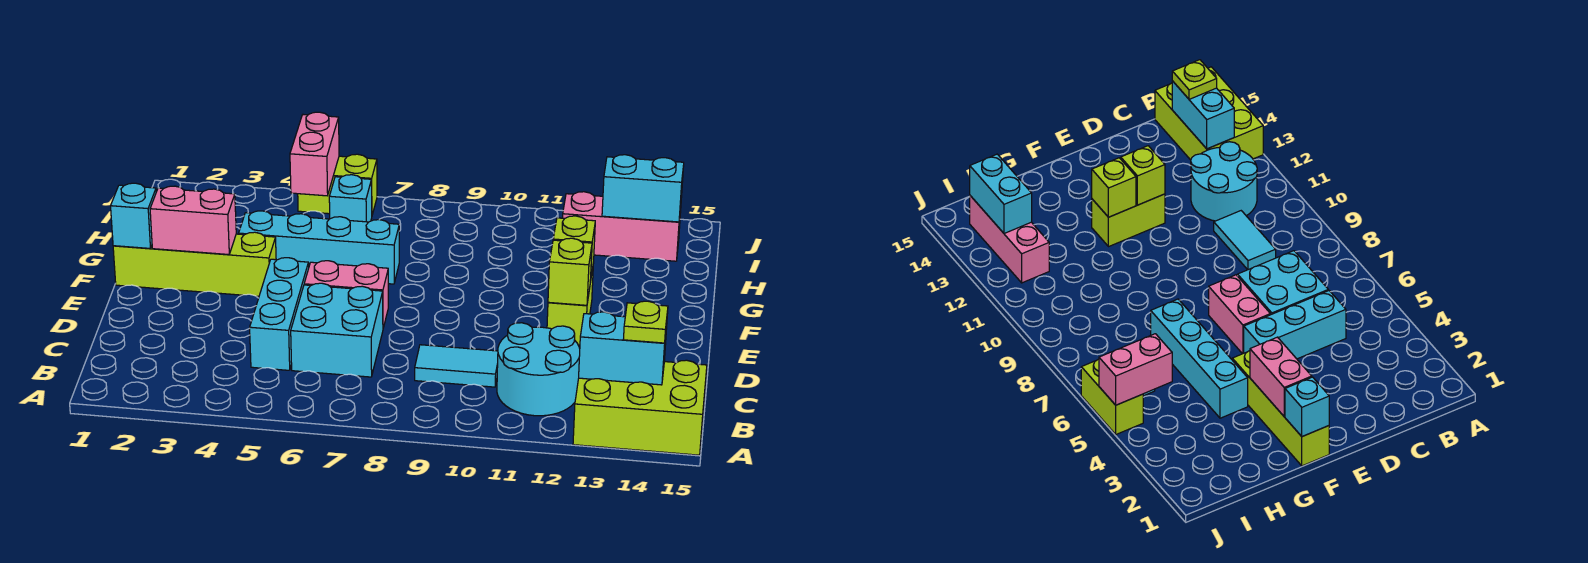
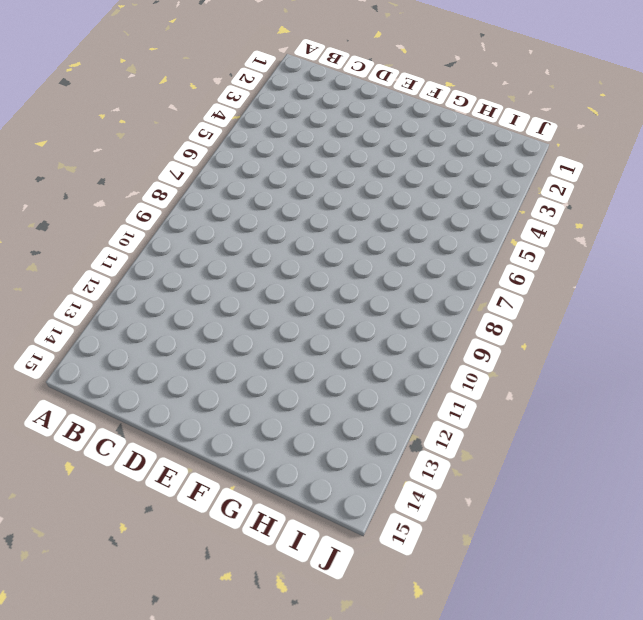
none -> lime 2x3 brick [573,360,707,455]
none -> cyan 2x2 round brick [497,323,580,416]
none -> cyan 1x3 brick [250,258,309,370]

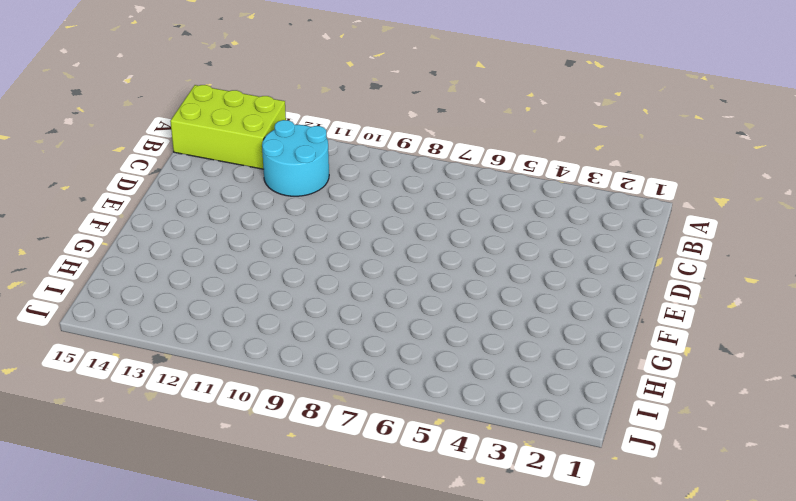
none -> cyan 1x3 brick [250,258,309,370]
none -> cyan 2x2 brick [291,283,383,377]
none -> cyan 1x2 tile [415,345,498,387]

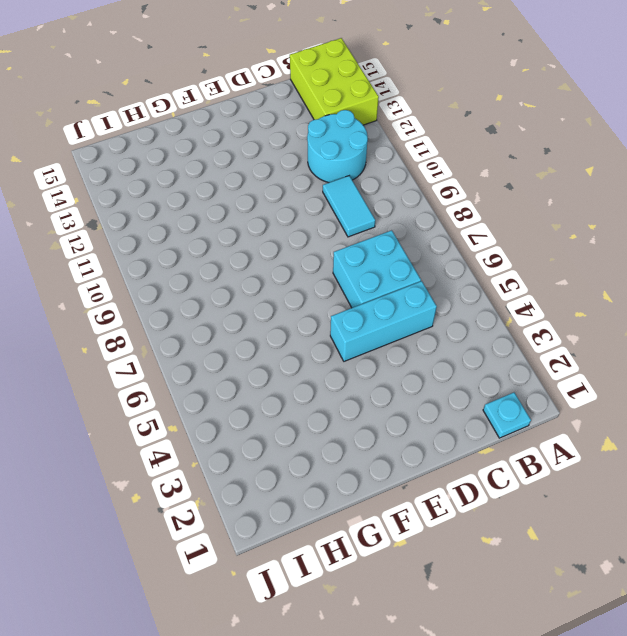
cyan 1x1 plate [483,393,531,438] -> none
none -> pink 1x2 brick [304,261,388,328]
none -> lime 1x2 brick [547,262,594,345]
none -> lime 1x4 brick [113,232,276,296]

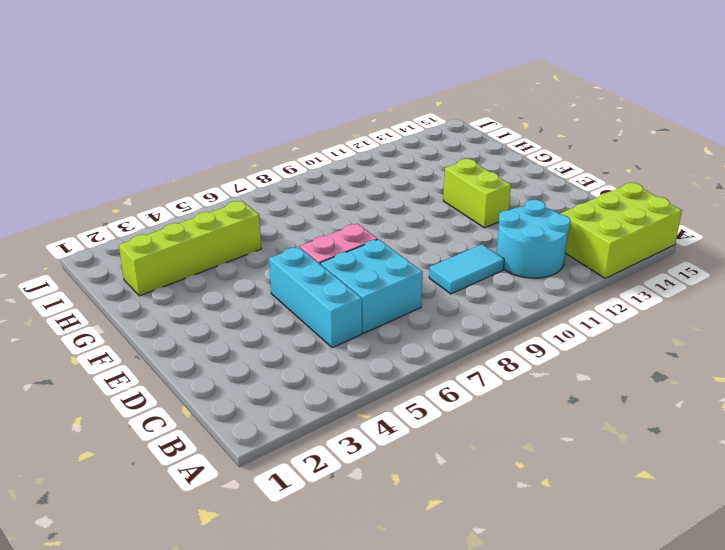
lime 1x4 brick [119,201,261,296] -> lime 1x4 brick moved to [113,232,276,296]
none -> cyan 1x4 brick [239,211,399,284]
none -> cyan 1x1 brick [329,175,372,222]
none -> pink 1x3 brick [563,192,681,261]

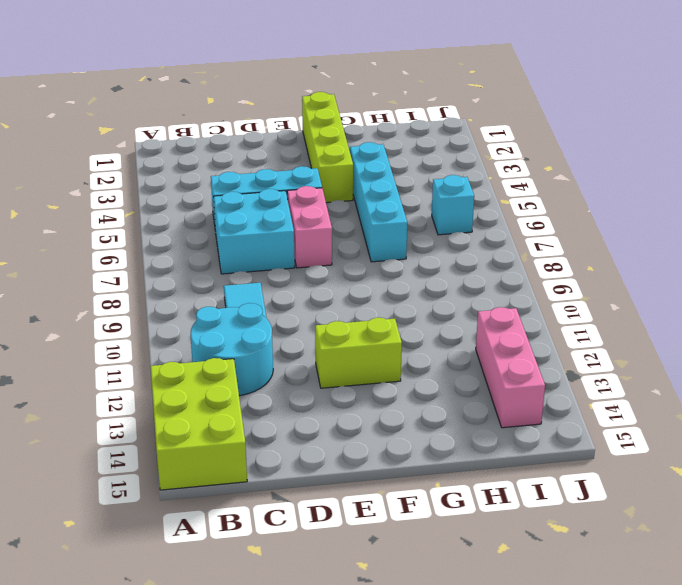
none -> lime 1x2 brick [298,154,377,215]
none -> cyan 1x2 brick [579,312,667,385]
none -> lime 1x1 brick [548,238,592,305]

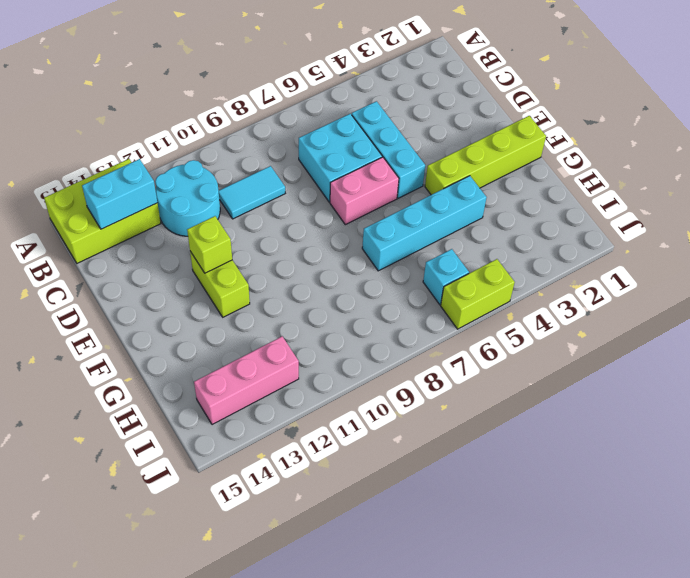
none -> cyan 1x1 brick [111,183,156,248]
none -> pink 1x2 brick [150,186,236,255]
none -> lime 1x1 brick [553,216,595,282]

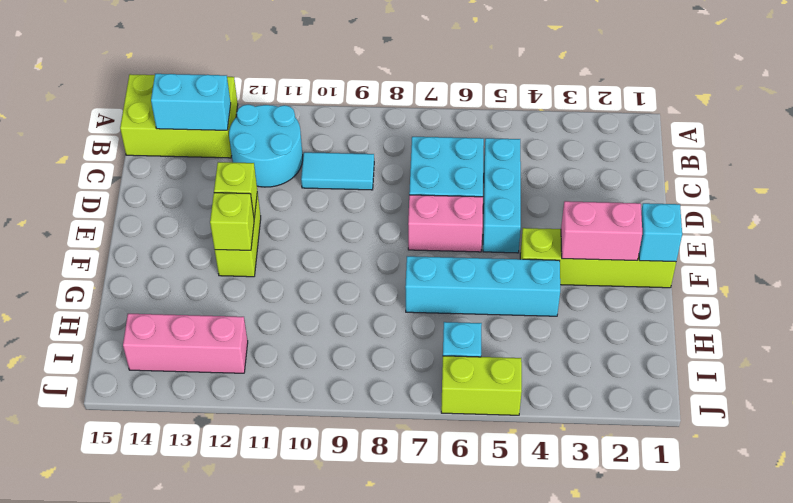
none -> pink 1x2 brick [290,112,339,196]
none -> cyan 1x2 brick [602,155,684,222]
none -> lime 1x1 plate [623,301,668,343]

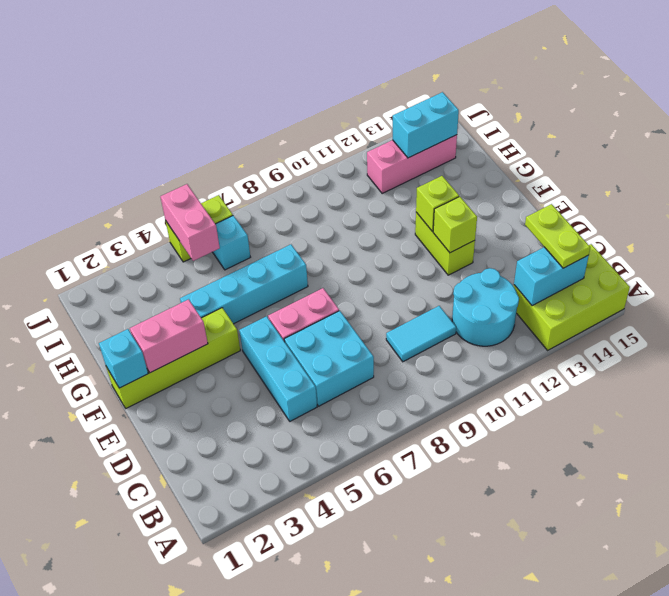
lime 1x2 plate [525,204,590,268] -> lime 1x1 plate [623,301,668,343]

